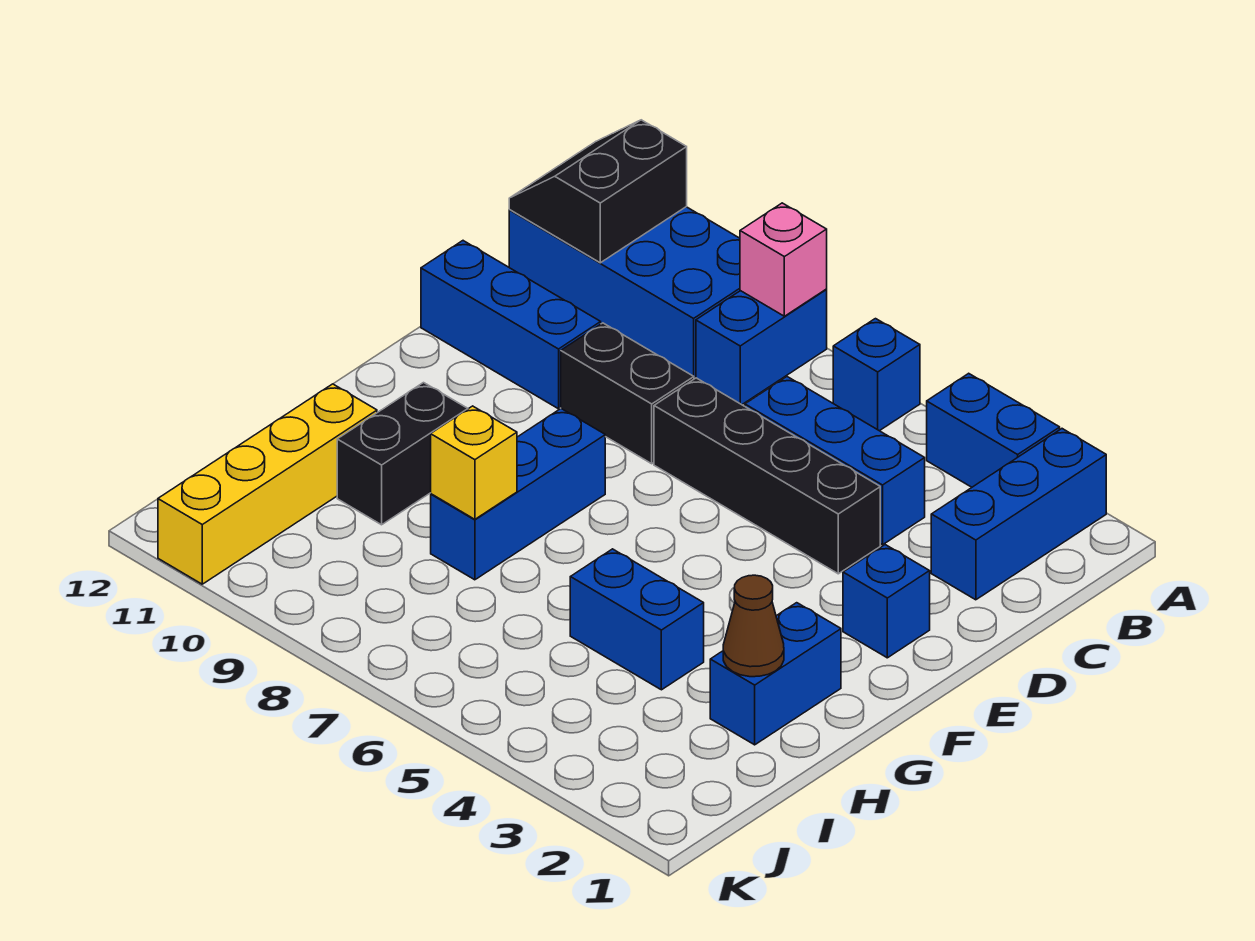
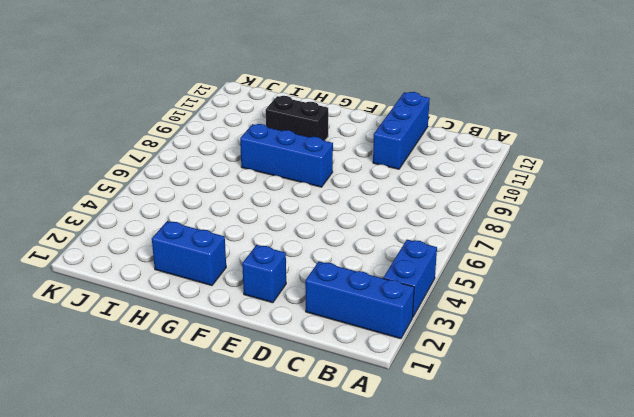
none -> blue 1x1 brick [833,319,920,431]
none -> blue 1x2 brick [696,290,827,405]
none -> blue 2x4 brick [509,207,740,378]

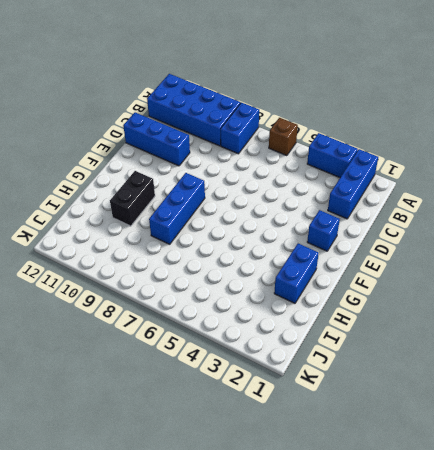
brown 1x1 brick [269,118,298,156] -> blue 1x1 brick [833,319,920,431]
none -> blue 1x3 brick [745,377,925,545]
none -> black 1x4 brick [654,378,880,574]
none -> black 1x2 brick [561,323,694,464]

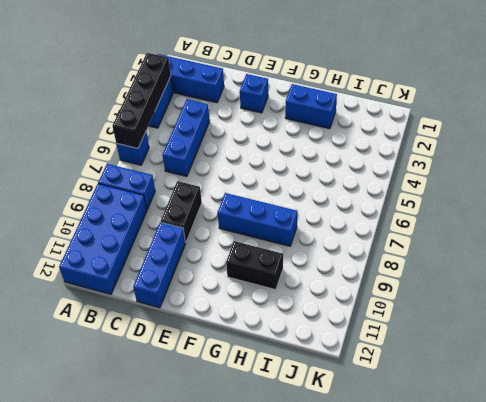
black 1x4 brick [113,53,171,148] -> black 1x4 brick moved to [654,378,880,574]
none -> blue 1x2 brick [570,549,704,690]
none -> yellow 1x4 brick [158,384,377,584]
none -> pink 1x1 brick [740,203,827,316]

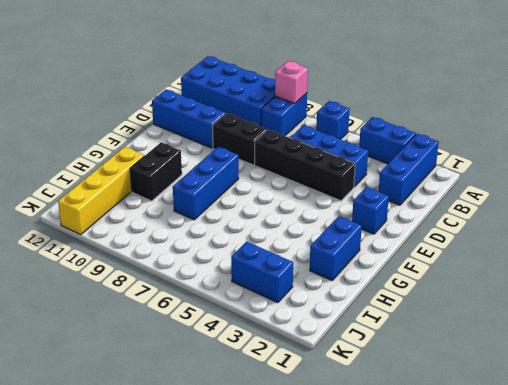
blue 1x2 brick [231,242,293,303] -> blue 1x2 brick moved to [570,549,704,690]
none -> black 2x2 slope [509,120,687,263]
none -> brown 1x1 cone [723,575,784,677]
none -> yellow 1x1 brick [431,406,517,519]

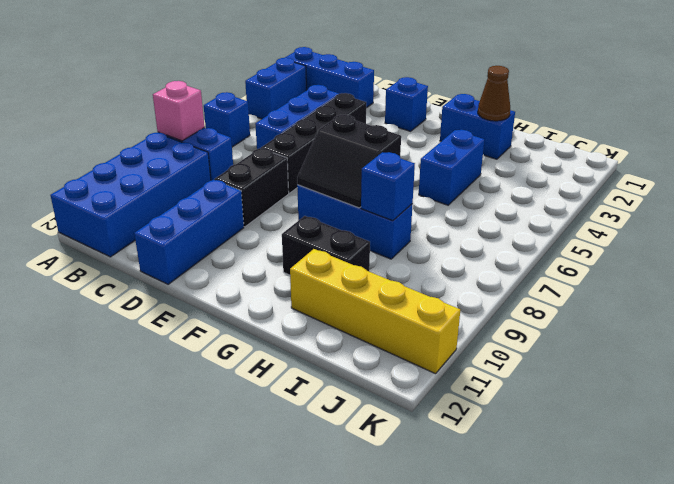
black 2x2 slope [297,115,401,208] -> black 2x2 slope moved to [509,120,687,263]
blue 1x1 brick [361,152,415,221] -> yellow 1x1 brick [431,406,517,519]

